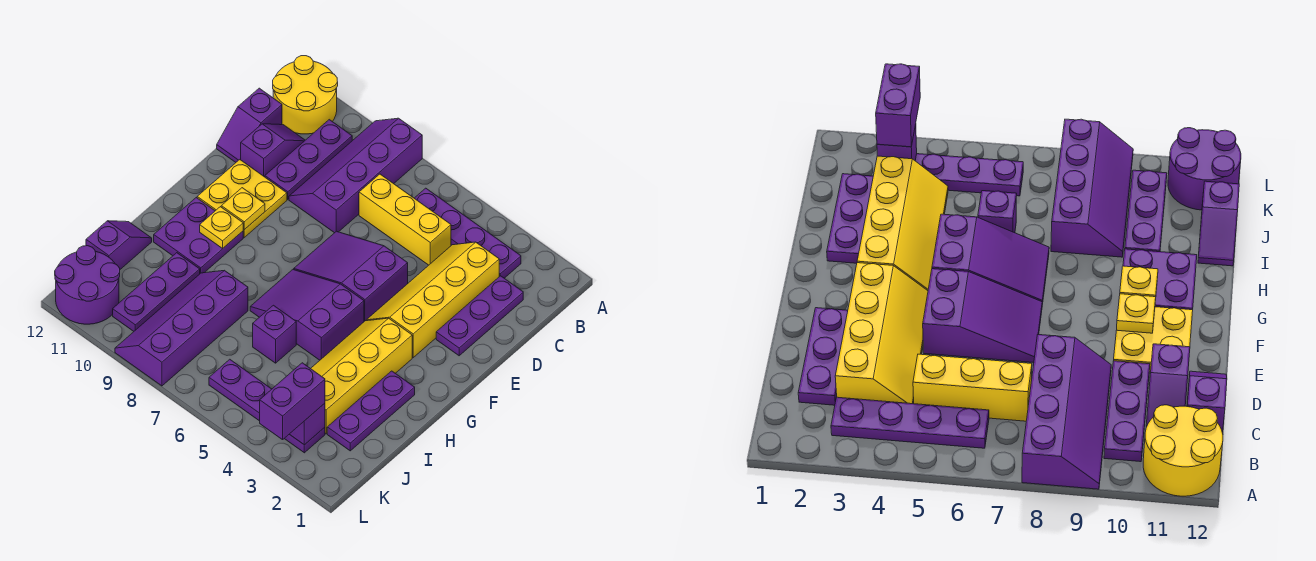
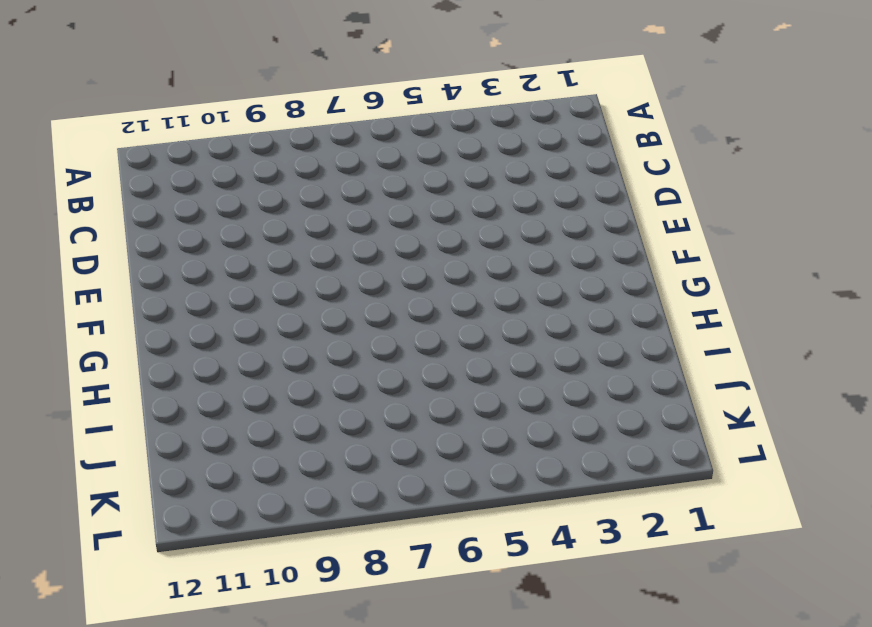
none -> purple 2x4 slope [289,118,422,233]
none -> yellow 2x2 round brick [273,56,338,134]
none -> purple 1x4 plate [414,188,521,278]

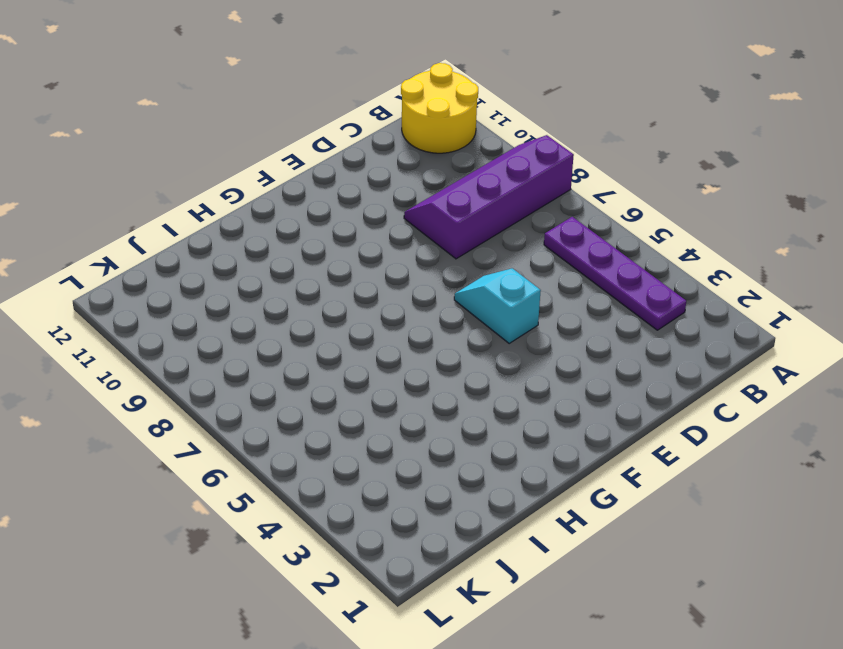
cyan 1x2 slope [454,268,541,343] -> purple 2x3 slope [294,231,408,321]
none -> purple 1x3 plate [265,120,352,199]
none -> purple 1x3 plate [436,276,523,356]
none -> yellow 2x4 slope [366,242,499,357]

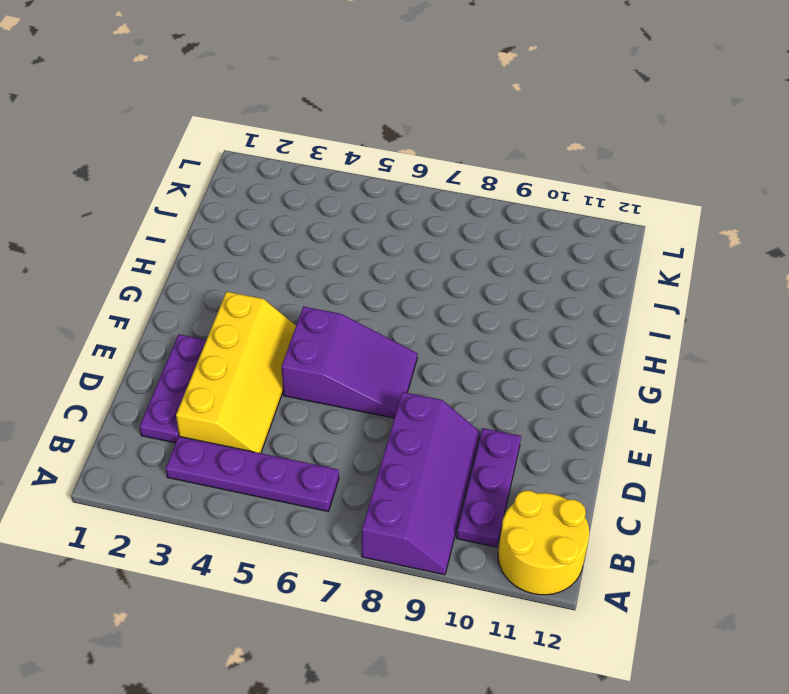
none -> yellow 1x3 brick [359,174,451,265]
none -> purple 1x2 slope [240,124,305,177]
none -> purple 1x2 slope [217,88,282,162]

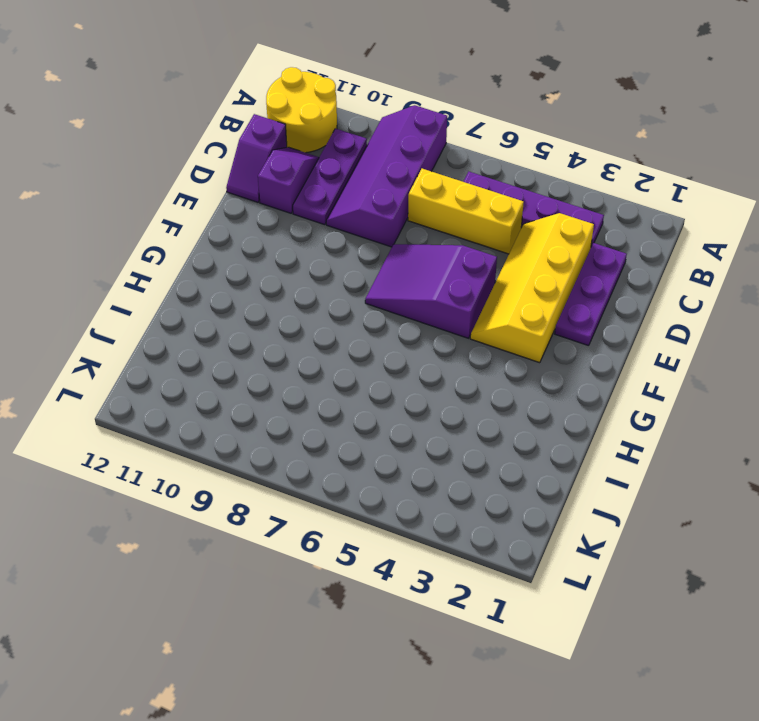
none -> yellow 2x2 plate [197,160,287,237]
none -> yellow 2x4 slope [311,318,412,434]
none -> purple 2x3 slope [250,269,364,360]

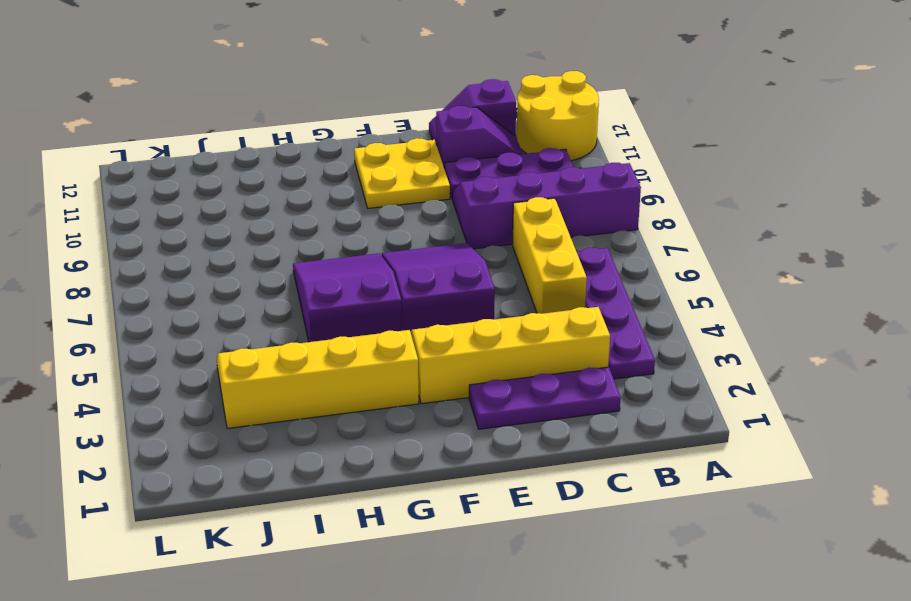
none -> purple 2x2 plate [154,198,243,273]
none -> purple 1x3 plate [327,371,415,451]
none -> purple 1x1 brick [253,305,296,363]

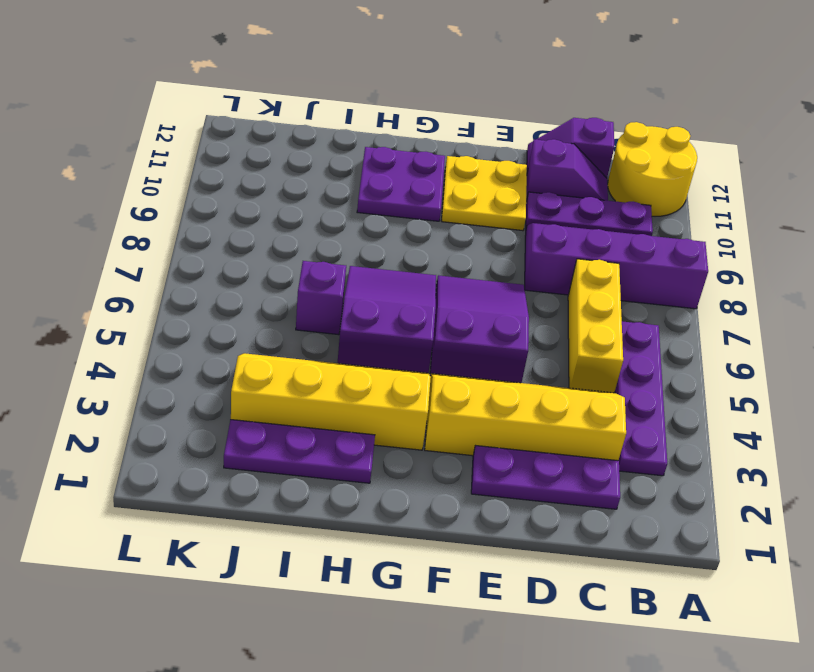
none -> purple 2x4 slope [115,270,248,386]
none -> purple 1x3 plate [113,253,200,331]
none -> purple 1x2 slope [86,221,152,269]

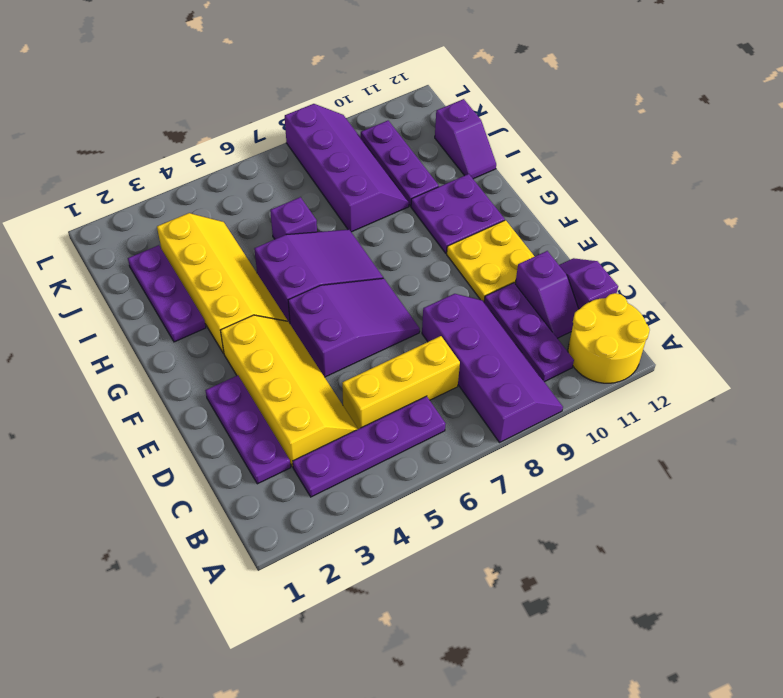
none -> purple 1x4 plate [209,359,325,453]
none -> purple 2x2 round brick [55,246,120,324]
none -> yellow 1x1 plate [221,188,265,230]

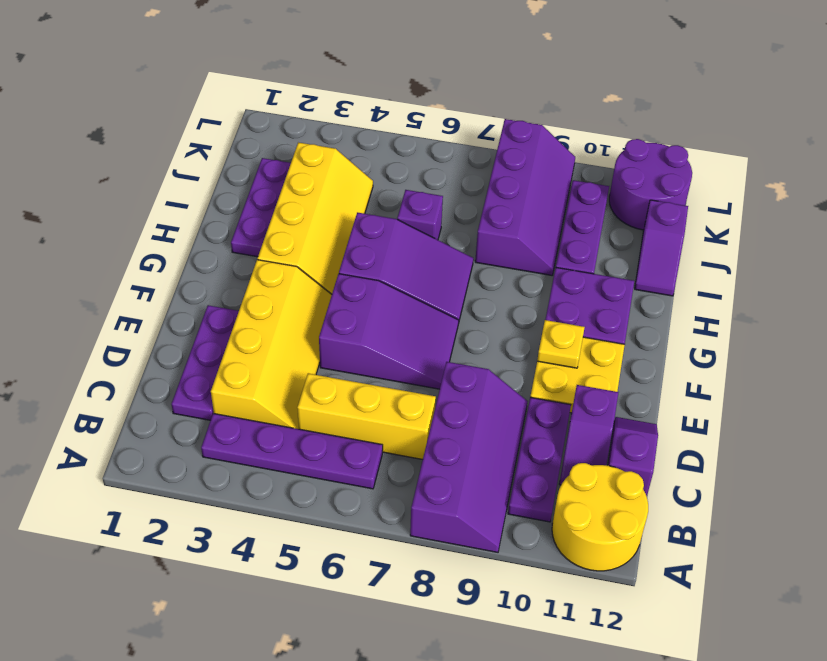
none -> purple 1x4 plate [209,359,325,453]
none -> yellow 1x1 plate [200,207,243,249]
none -> purple 1x1 brick [290,403,325,445]

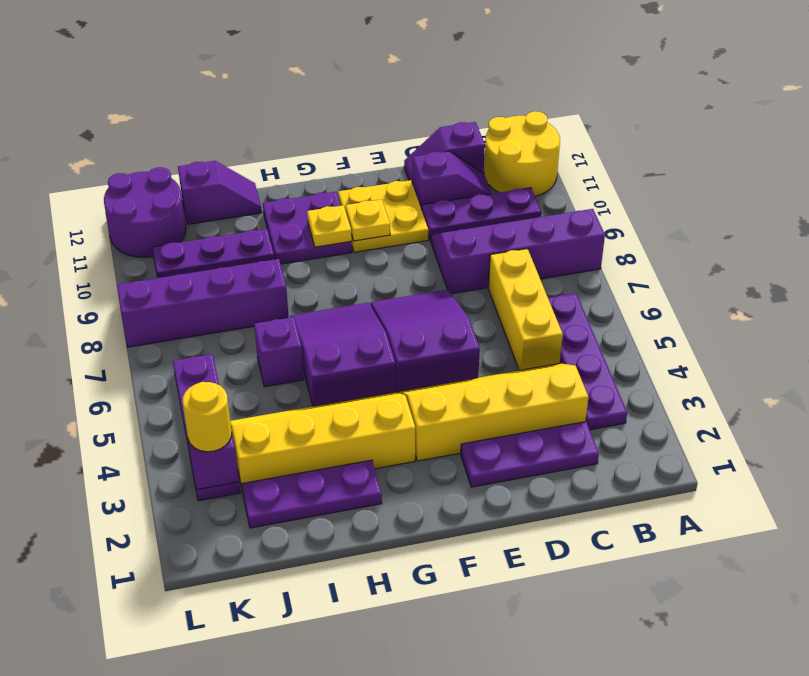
yellow 1x1 round brick [183,382,232,452] -> purple 1x2 brick [260,363,325,440]

